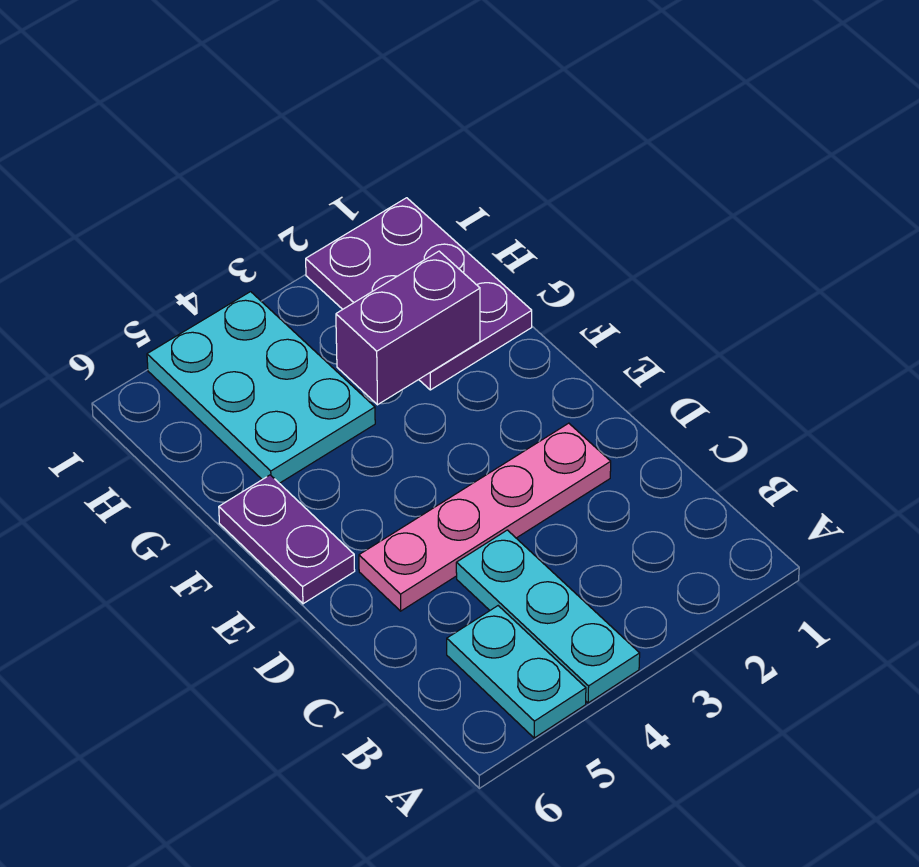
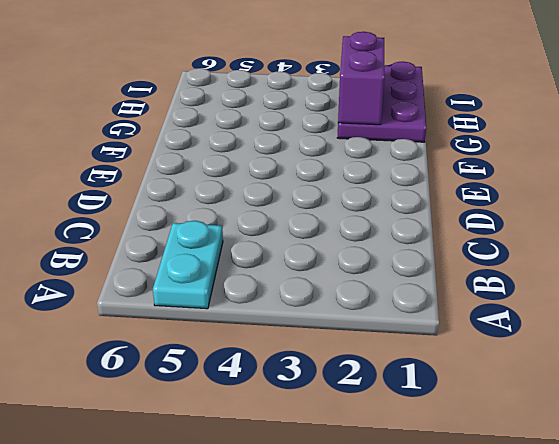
purple 1x2 brick [338,32,384,125] -> purple 1x2 brick turned to [336,251,480,405]
none -> cyan 1x3 plate [456,530,640,703]
none -> pink 1x4 plate [359,423,611,611]

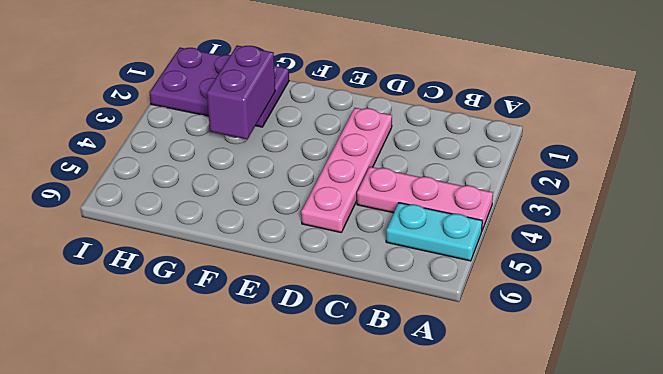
pink 1x3 plate [357,167,493,230] -> cyan 1x3 plate [456,530,640,703]
none -> purple 1x2 plate [219,475,355,604]
none -> cyan 2x3 plate [147,292,375,483]

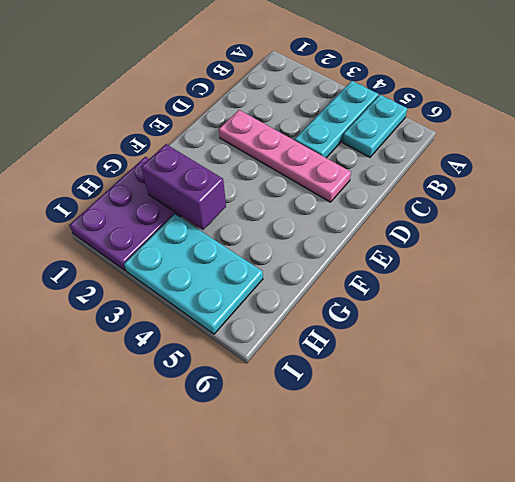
cyan 2x3 plate [124,214,263,334] -> cyan 2x3 plate turned to [147,292,375,483]
none -> purple 1x2 plate [219,475,355,604]

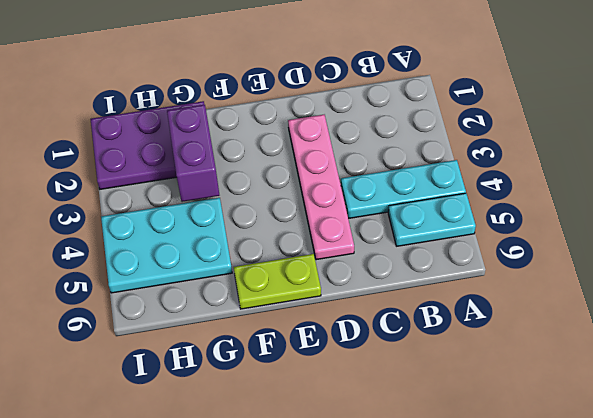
lime 1x2 plate [234,254,321,309] -> purple 1x2 plate [219,475,355,604]

